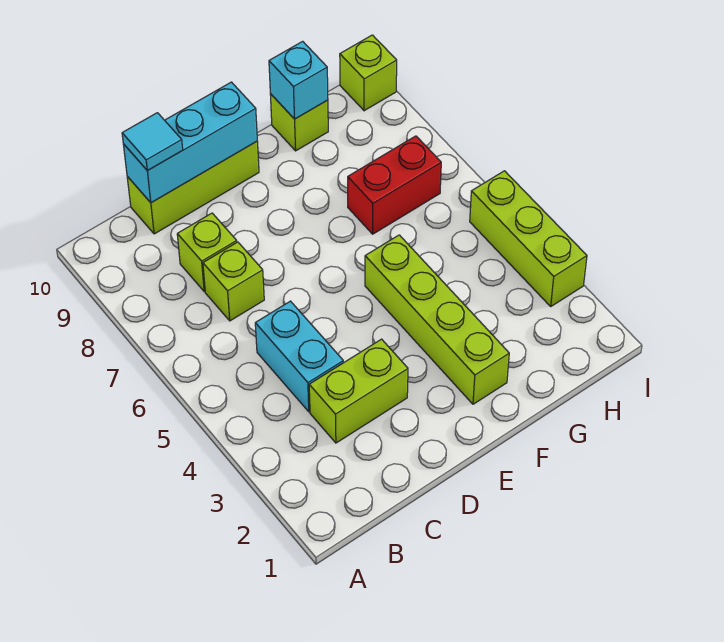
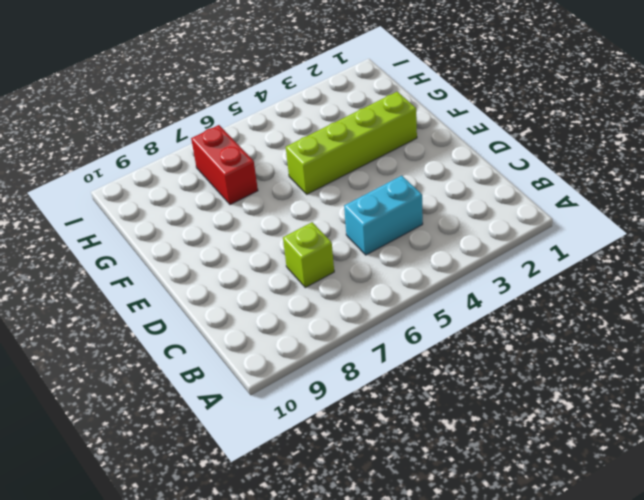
none -> lime 1x2 brick [309,339,408,443]
none -> lime 1x1 brick [177,213,237,292]
none -> lime 1x3 brick [127,141,259,234]

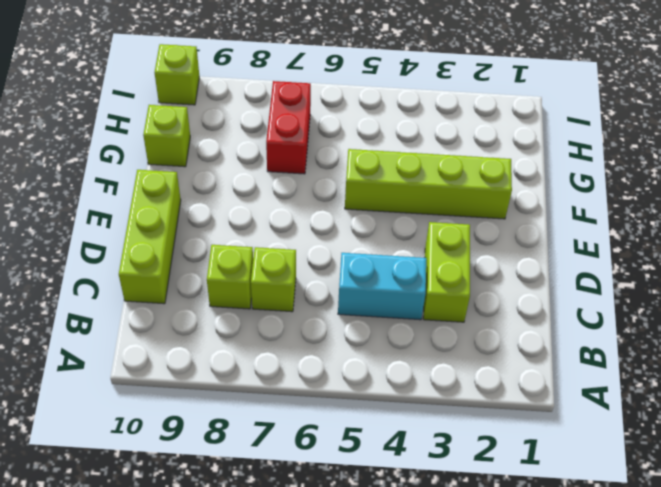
none -> lime 1x3 brick [470,171,587,306]
none -> cyan 1x3 brick [123,82,257,203]
none -> cyan 1x1 brick [269,41,328,119]

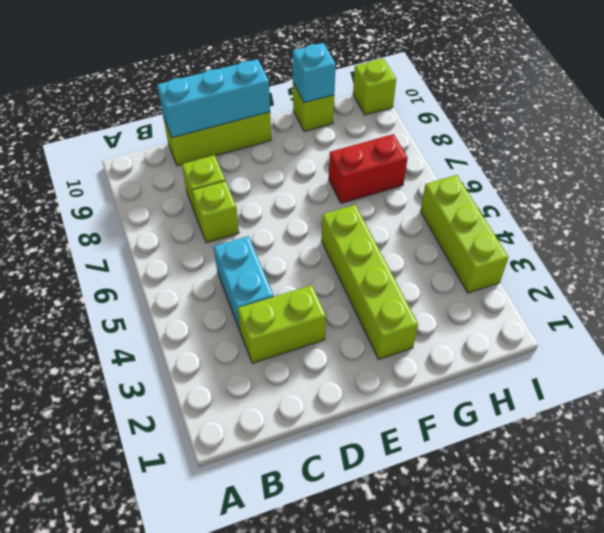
none -> cyan 1x1 tile [122,113,183,171]

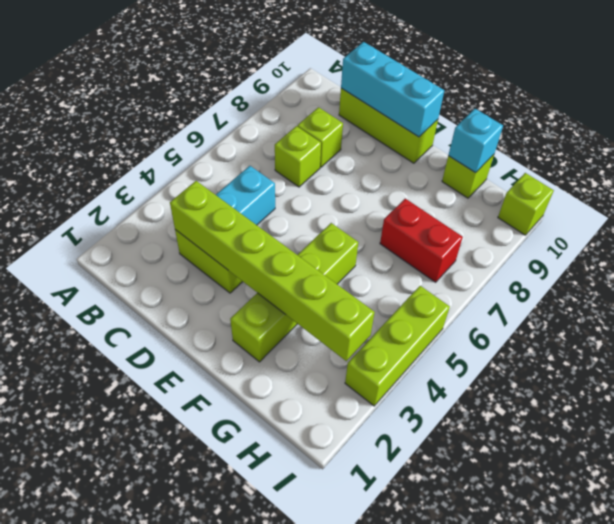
lime 1x6 brick [170,181,375,361] -> none
none -> cyan 1x1 tile [122,113,183,171]

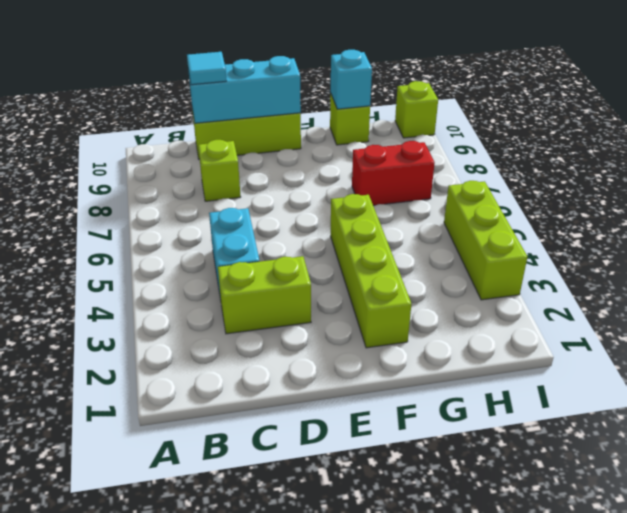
none -> lime 1x1 brick [203,242,264,321]

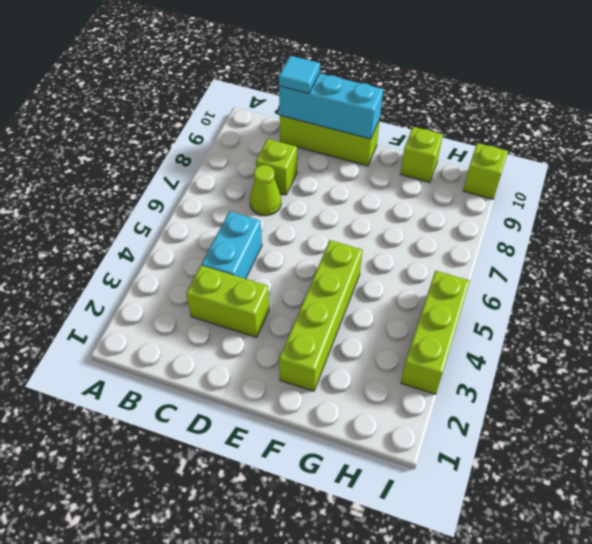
lime 1x1 cone [250,165,281,216] -> lime 1x1 brick [203,242,264,321]
none -> red 1x2 brick [348,136,441,234]
none -> cyan 1x1 brick [269,41,328,119]

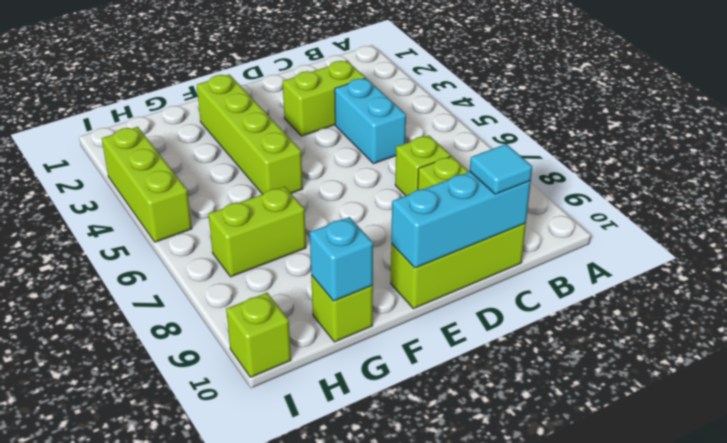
lime 1x2 brick [208,187,306,277] -> red 1x2 brick [348,136,441,234]

